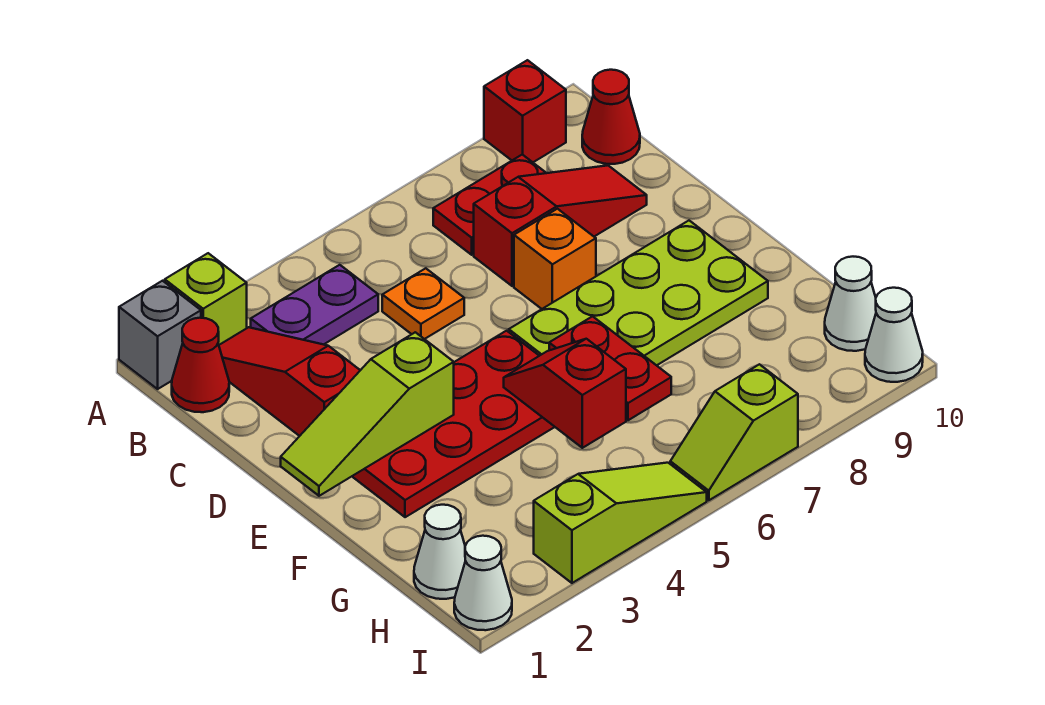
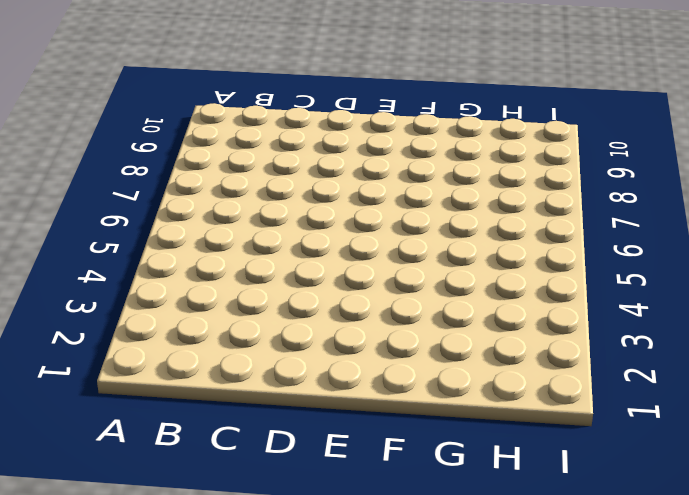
none -> grey 1x1 brick [119,281,201,389]
none -> lime 1x1 brick [165,253,247,345]
none -> red 1x1 brick [484,60,566,162]

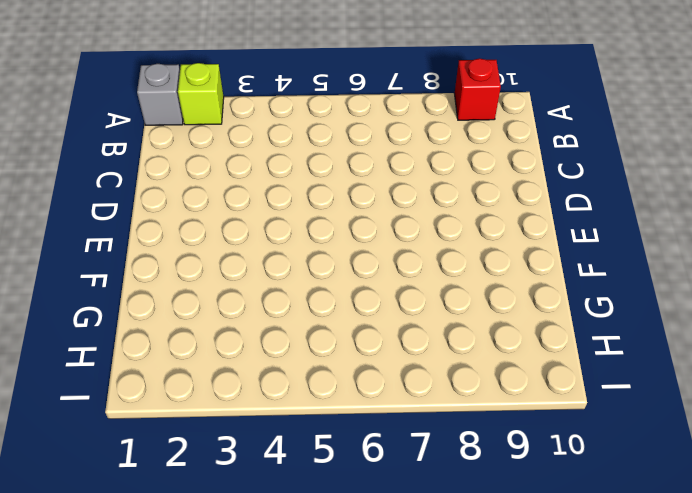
none -> red 1x1 cone [172,318,229,412]
none -> red 1x3 slope [219,327,360,436]
none -> purple 1x2 plate [251,265,378,345]

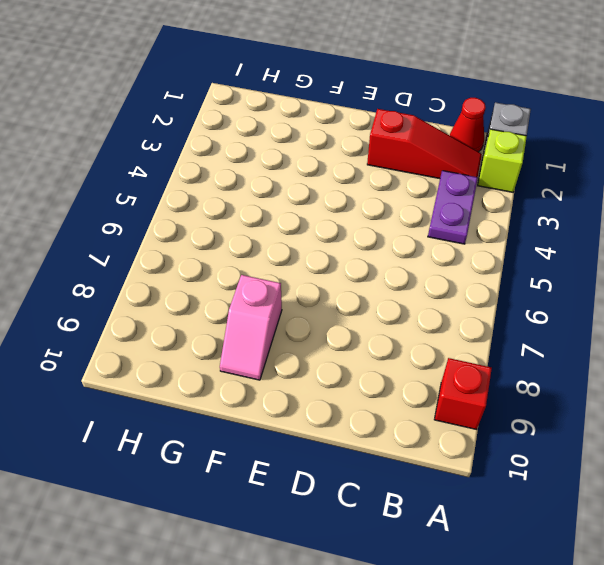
pink 1x2 slope [220,275,282,380] -> lime 2x4 plate [509,221,768,365]
none -> red 1x2 plate [433,154,546,255]
none -> red 1x1 cone [582,70,640,164]
none -> orange 1x1 plate [382,268,464,339]

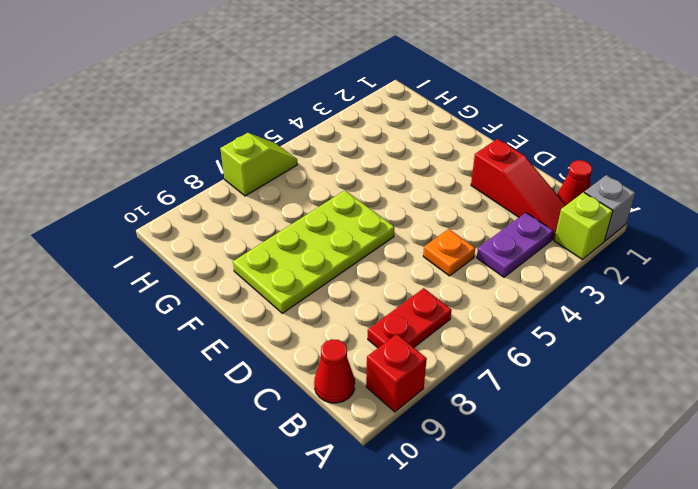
none -> red 1x3 slope [474,166,647,286]
none -> orange 1x1 brick [514,209,596,309]
none -> red 2x4 plate [352,331,554,517]

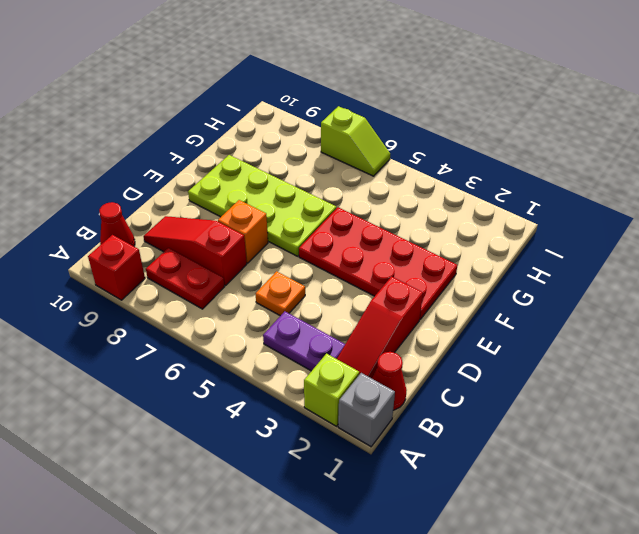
none -> white 1x1 cone [414,505,465,599]
none -> white 1x1 cone [825,257,876,351]
none -> white 1x1 cone [454,536,512,630]

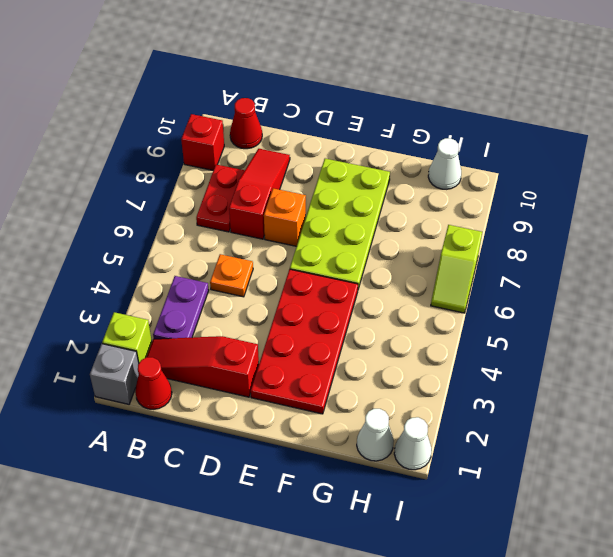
none -> lime 1x3 slope [534,463,707,583]
none -> white 1x1 cone [865,288,923,382]
none -> lime 1x3 slope [281,332,454,496]

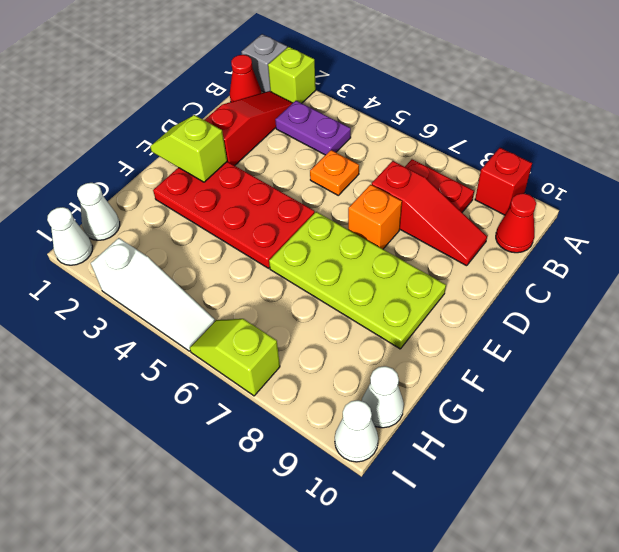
lime 1x2 slope [150,115,227,182] -> lime 1x3 slope [281,332,454,496]
white 1x3 slope [91,238,215,351] -> lime 1x3 slope [534,463,707,583]
none -> red 1x2 slope [504,339,626,448]
none -> red 1x2 plate [549,316,671,420]

